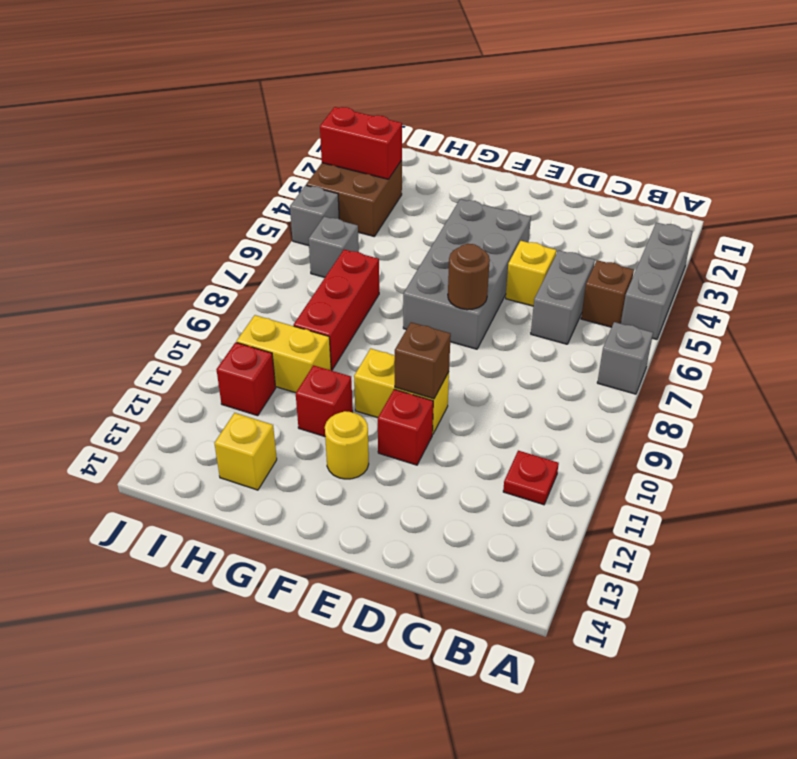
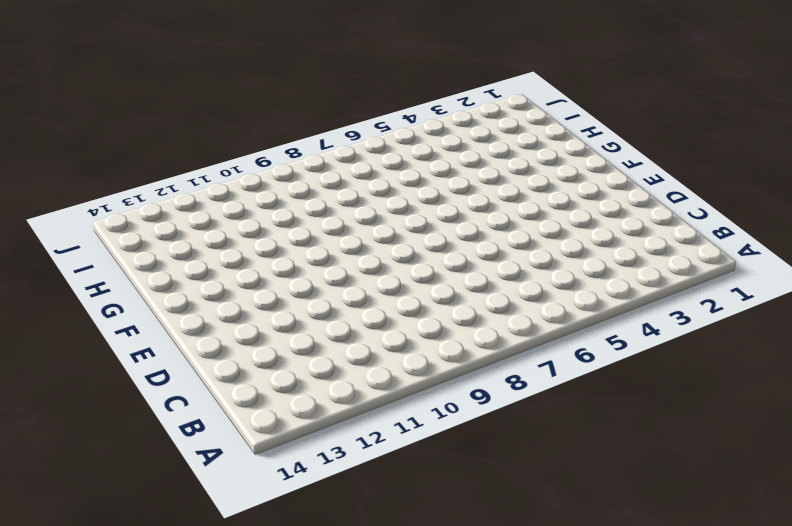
none -> grey 1x3 brick [621,222,692,339]
none -> grey 1x1 brick [597,322,653,394]
none -> brown 1x1 brick [581,260,634,327]

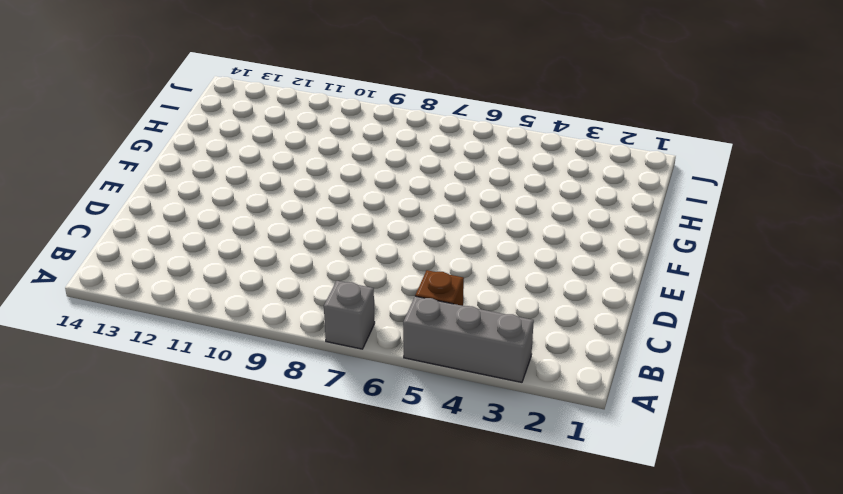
none -> red 1x1 plate [503,451,559,505]
none -> grey 1x2 brick [531,250,595,344]
none -> yellow 1x1 brick [506,241,556,306]

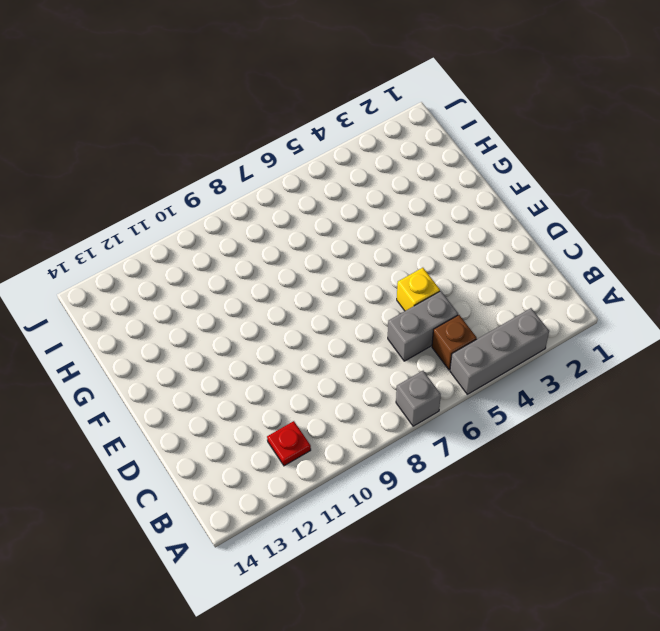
none -> grey 2x4 brick [403,199,531,349]
none -> yellow 1x2 brick [354,349,449,434]
none -> red 1x1 brick [378,389,433,465]

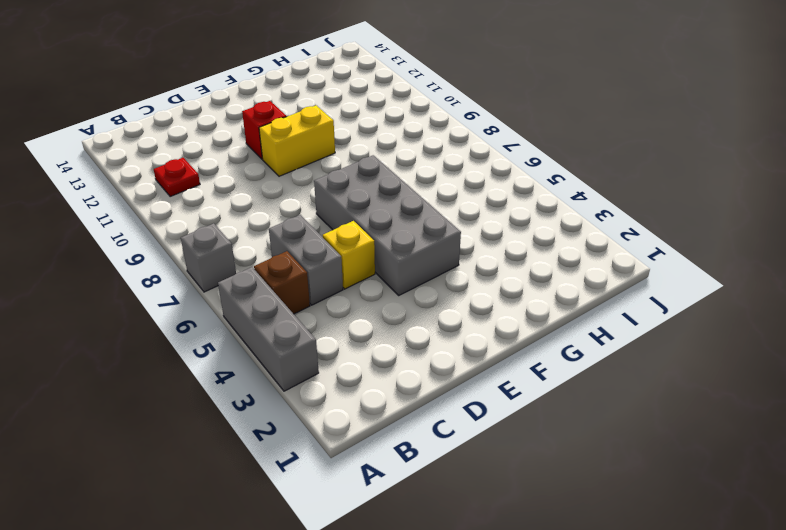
none -> yellow 1x1 round brick [325,411,369,479]
none -> red 1x1 brick [296,365,353,437]
none -> red 1x3 brick [294,250,379,370]

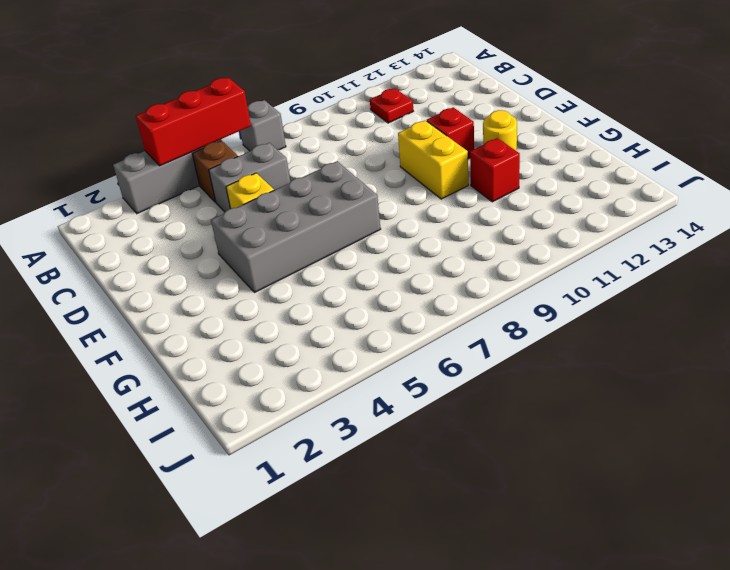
red 1x3 brick [136,77,251,166] -> red 1x3 brick moved to [294,250,379,370]
none -> yellow 1x2 brick [236,315,331,393]
none -> yellow 1x1 brick [214,413,277,490]
none -> brown 2x2 brick [306,160,402,236]

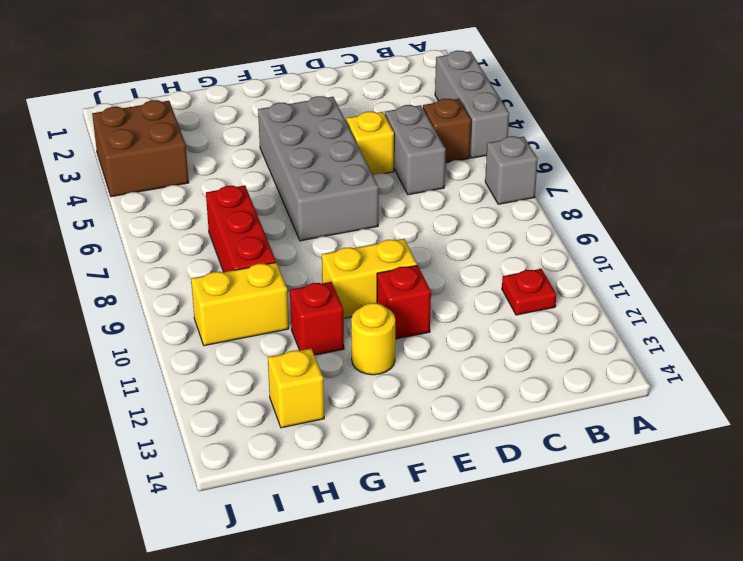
none -> grey 1x1 brick [309,217,359,277]
none -> red 1x1 brick [216,342,276,416]
none -> grey 1x1 brick [290,185,339,246]

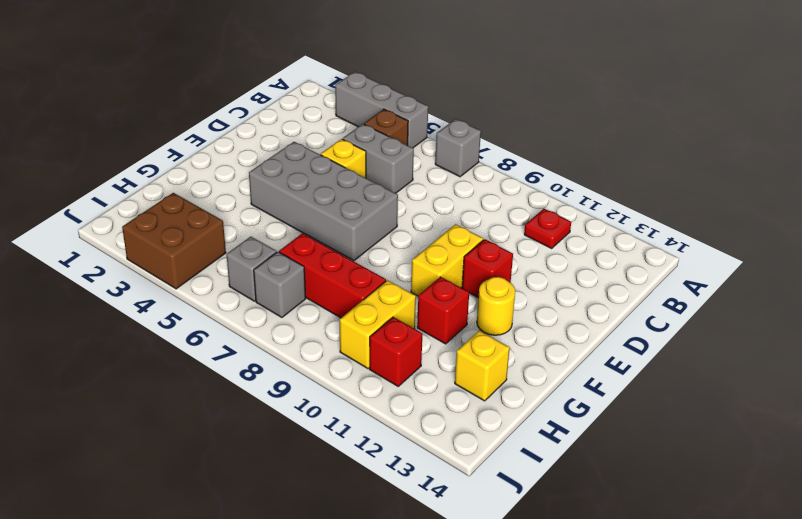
grey 1x1 brick [254,252,306,317] -> grey 1x1 brick moved to [290,185,339,246]
none -> brown 1x1 round brick [448,244,490,310]
none -> brown 1x1 brick [395,322,451,399]
none -> red 1x2 brick [320,107,402,179]

